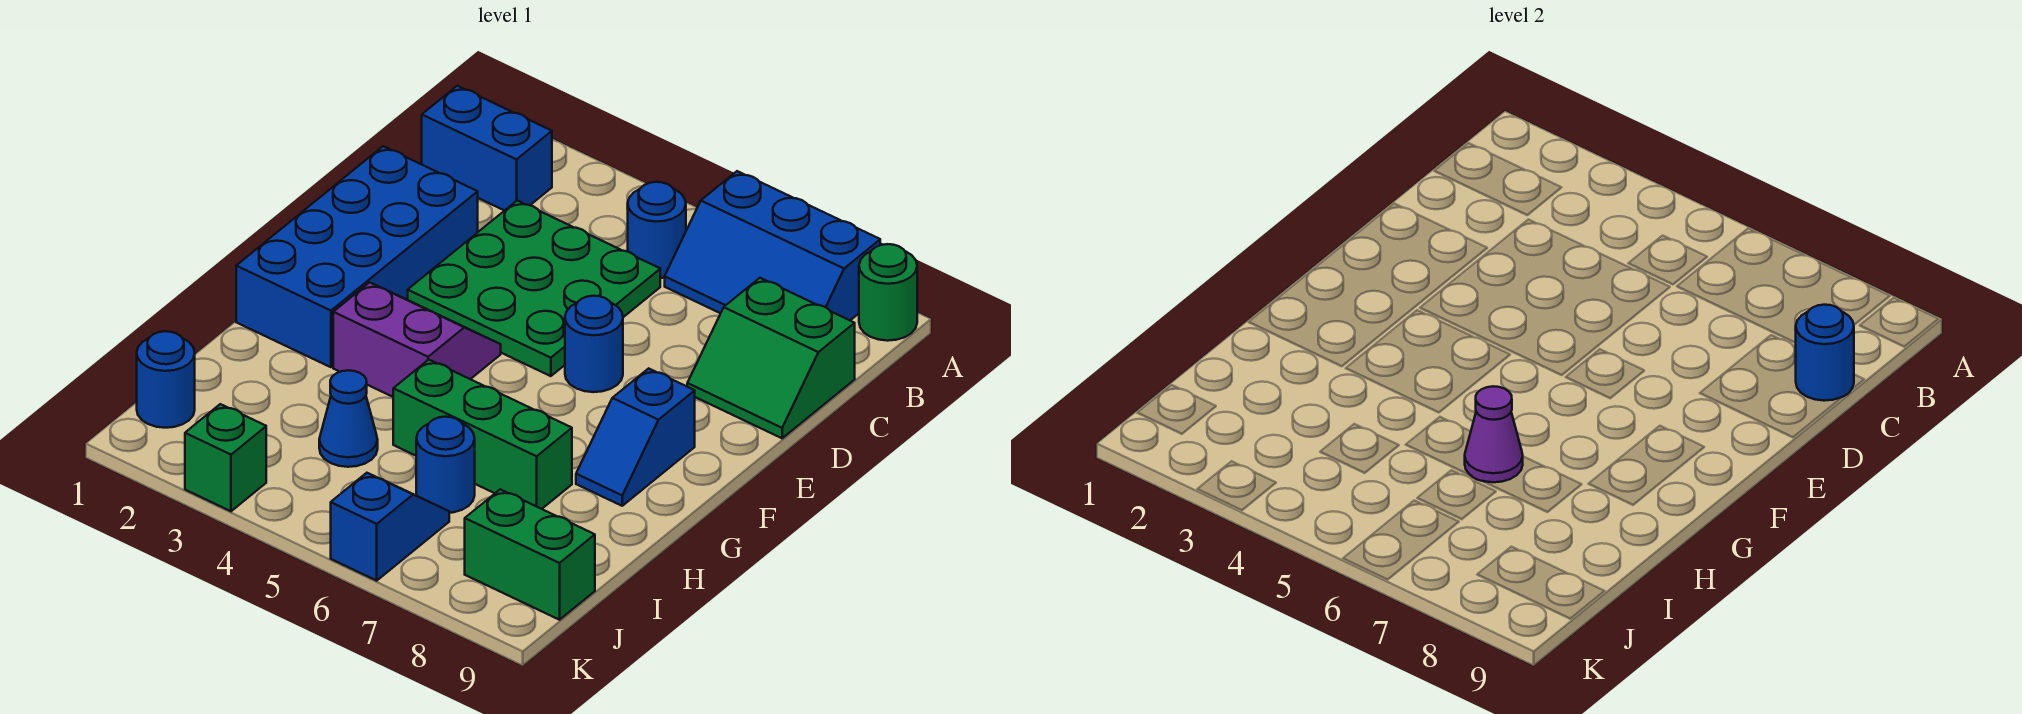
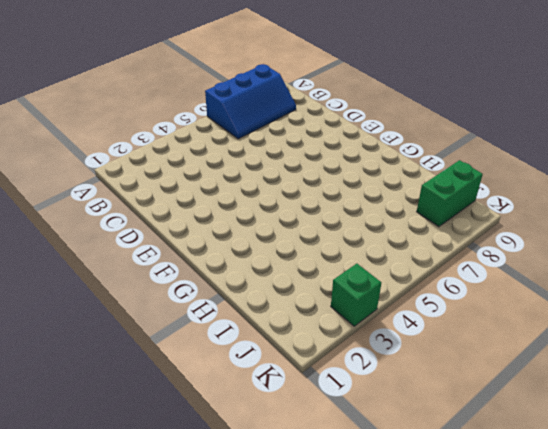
none -> green 1x1 round brick [859,244,917,341]
none -> blue 1x2 brick [422,86,552,211]
none -> blue 1x1 round brick [628,182,686,278]

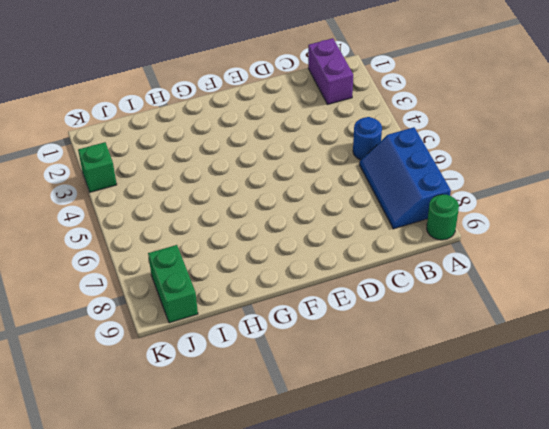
purple 1x2 brick [308,38,353,105] -> blue 1x2 brick [422,86,552,211]
none -> green 3x3 plate [408,201,660,376]
none -> green 2x2 slope [687,278,855,438]
none -> blue 2x4 brick [236,146,478,367]

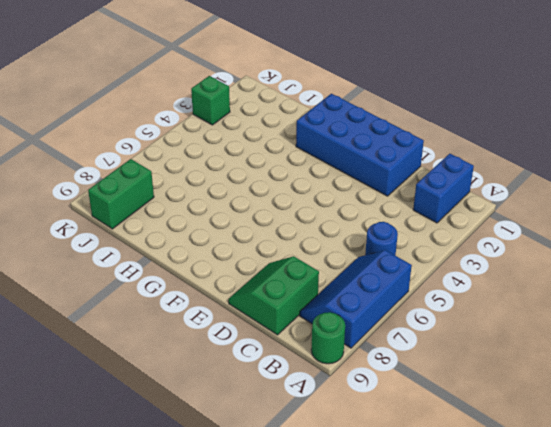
none -> green 3x3 plate [408,201,660,376]
none -> blue 1x1 round brick [565,296,623,392]
none -> purple 2x2 slope [333,282,501,397]

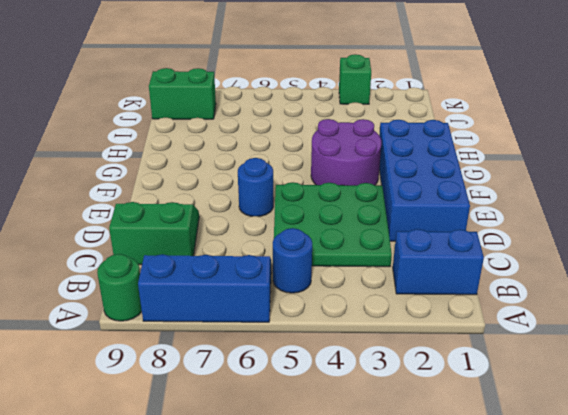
purple 2x2 round brick [311,119,381,185] -> purple 2x2 slope [333,282,501,397]
none -> blue 1x2 slope [576,368,695,506]
none -> green 1x3 brick [393,360,572,509]
none -> blue 1x1 cone [319,370,378,467]

